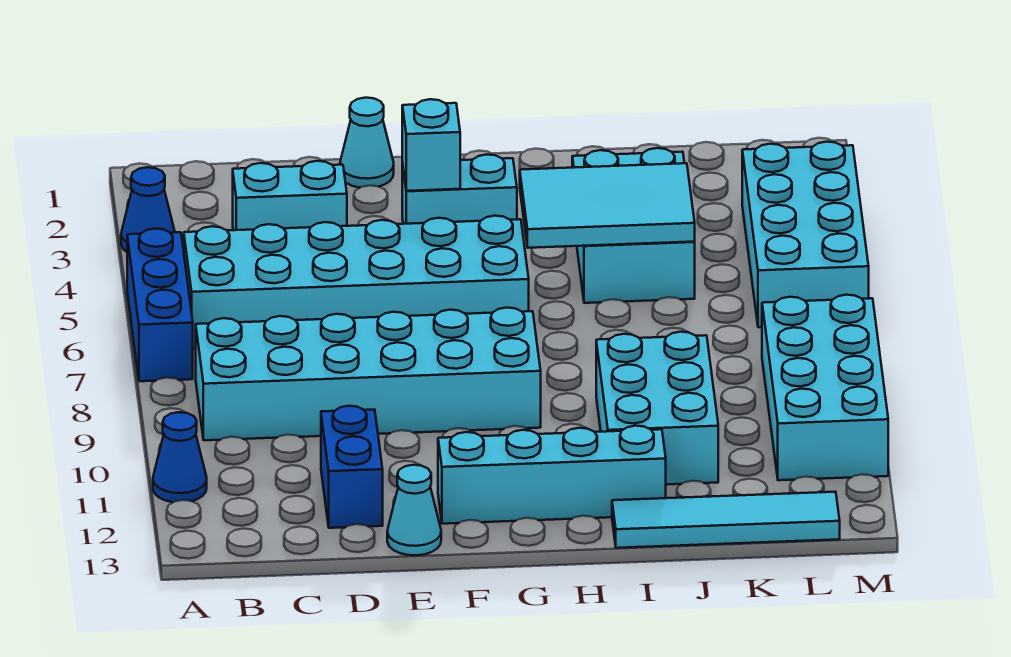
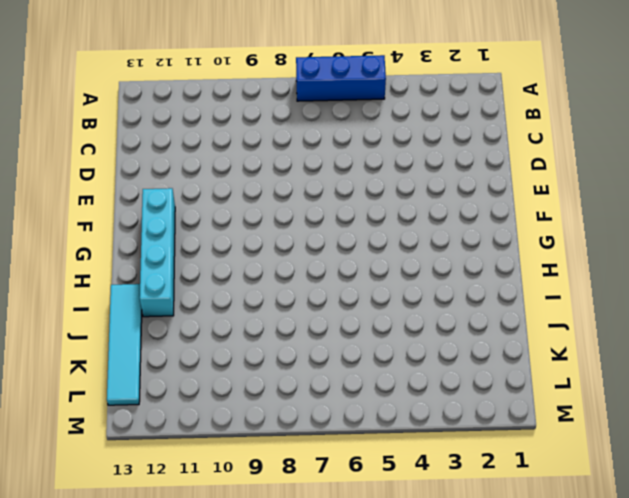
none -> blue 1x1 cone [121,167,175,252]
none -> blue 1x1 cone [153,412,207,502]
none -> cyan 2x6 brick [184,216,529,349]

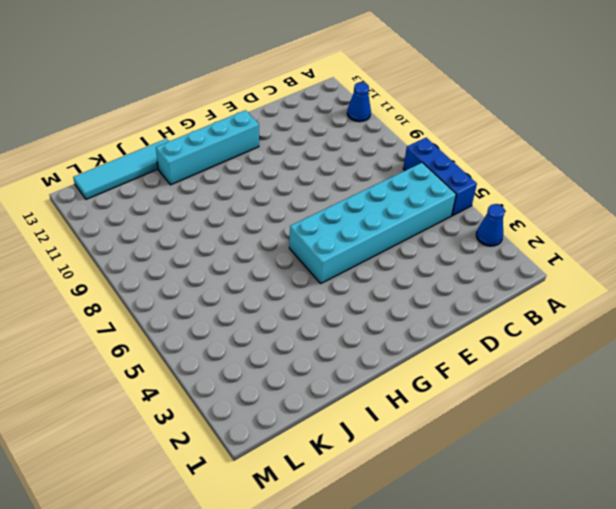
none -> cyan 2x6 brick [196,308,541,440]
none -> cyan 1x2 brick [233,161,347,230]
none -> blue 1x2 brick [321,406,383,528]

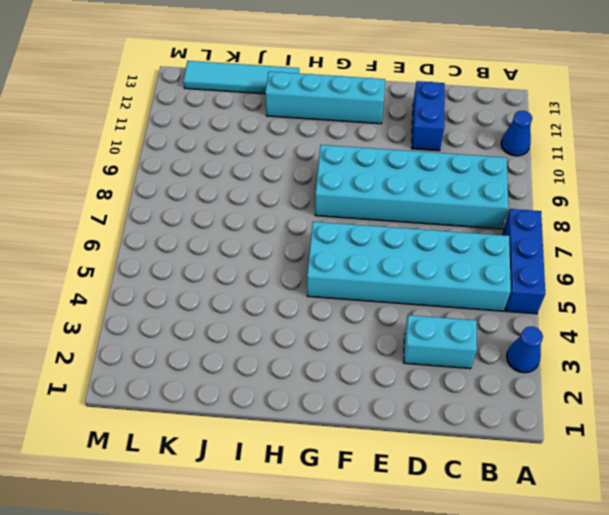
none -> cyan 1x1 cone [340,98,394,188]
none -> cyan 1x1 cone [387,465,441,555]
none -> cyan 1x2 brick [402,155,517,224]

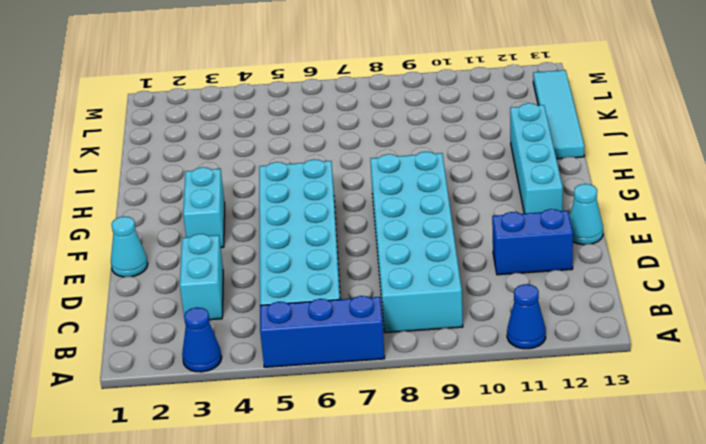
none -> cyan 2x3 brick [572,148,695,303]
none -> cyan 2x3 brick [596,332,718,484]
none -> cyan 2x4 brick [742,142,869,327]

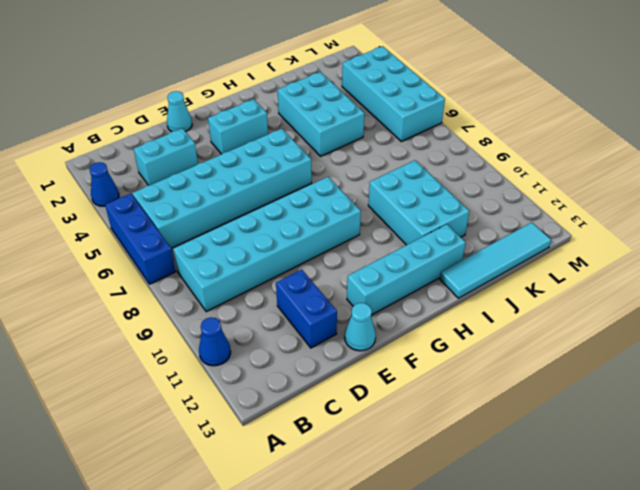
none -> cyan 2x4 brick [762,295,888,480]
none -> cyan 1x1 brick [402,99,460,191]
none -> cyan 2x3 tile [520,163,695,248]

